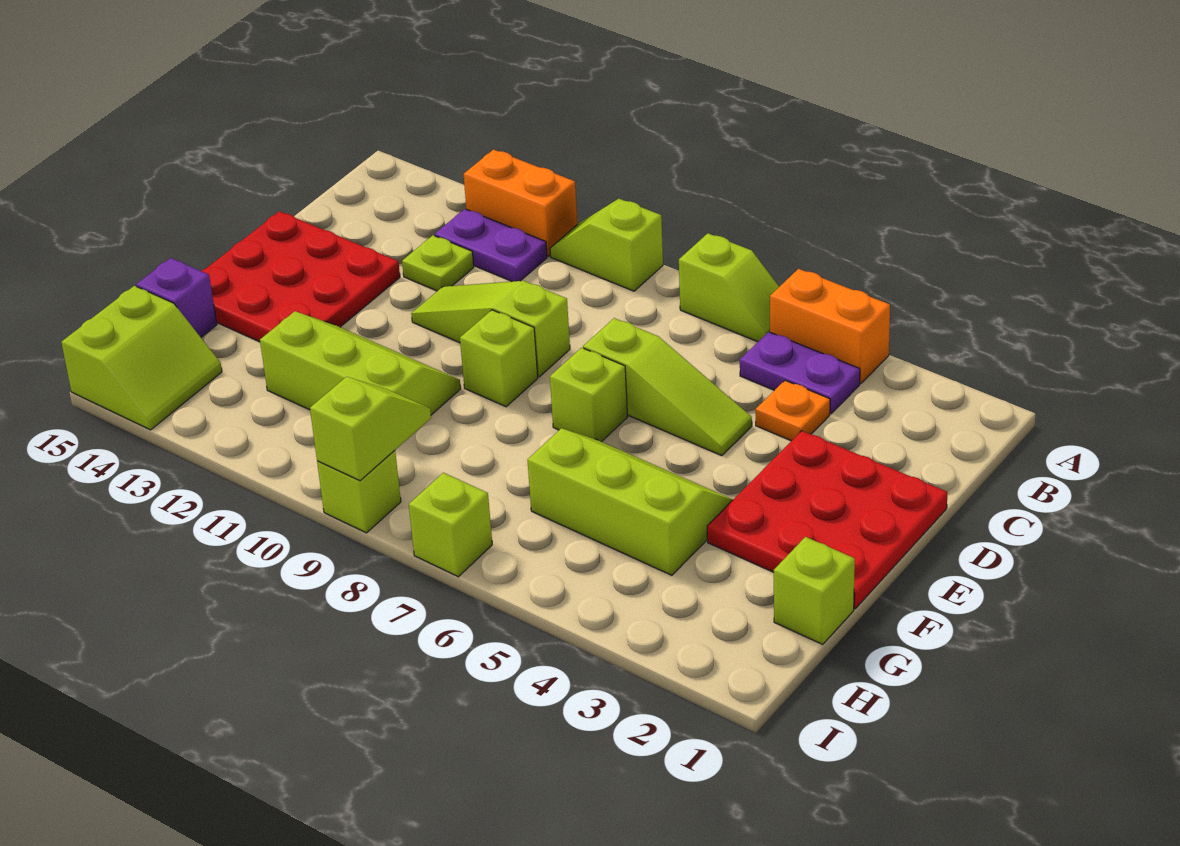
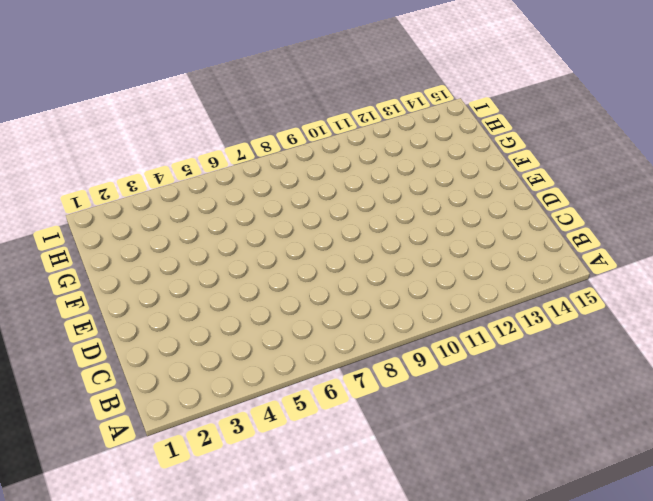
none -> orange 1x2 brick [770,269,890,384]
none -> lime 1x2 slope [679,233,779,342]
none -> lime 1x2 slope [550,199,663,291]

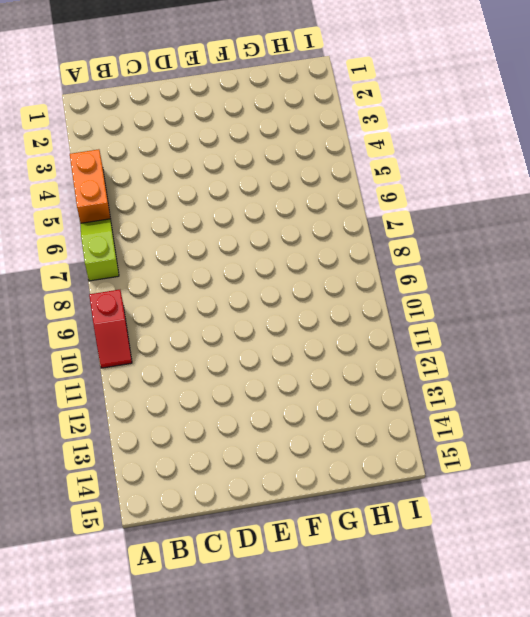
red 1x2 slope [89,290,132,368] -> lime 1x2 slope [550,199,663,291]
none -> orange 1x2 brick [464,150,578,256]
none -> purple 1x2 plate [740,332,860,414]
none -> purple 1x2 plate [435,209,547,281]

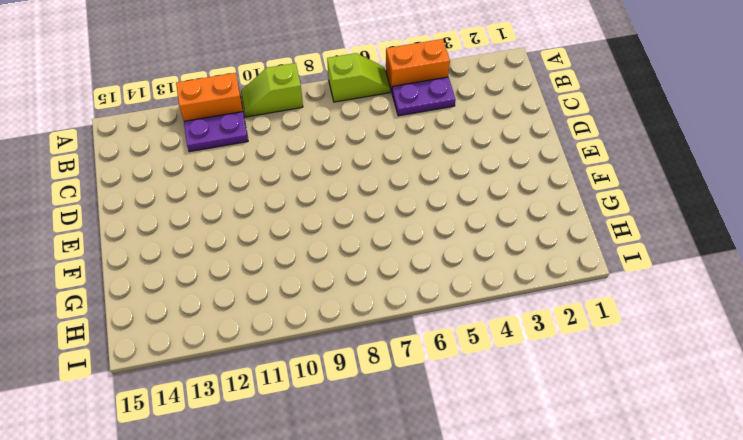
none -> orange 1x1 plate [755,380,830,441]
none -> lime 1x1 plate [402,235,474,291]
none -> red 3x3 plate [707,431,948,609]

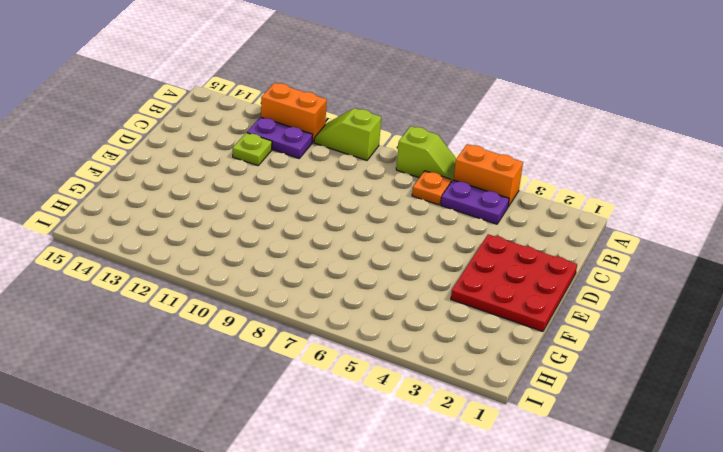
orange 1x1 plate [412,171,451,205] -> orange 1x1 plate moved to [755,380,830,441]
none -> lime 1x3 slope [583,318,752,456]
none -> lime 1x3 slope [411,281,570,377]
none -> red 3x3 plate [202,211,400,342]

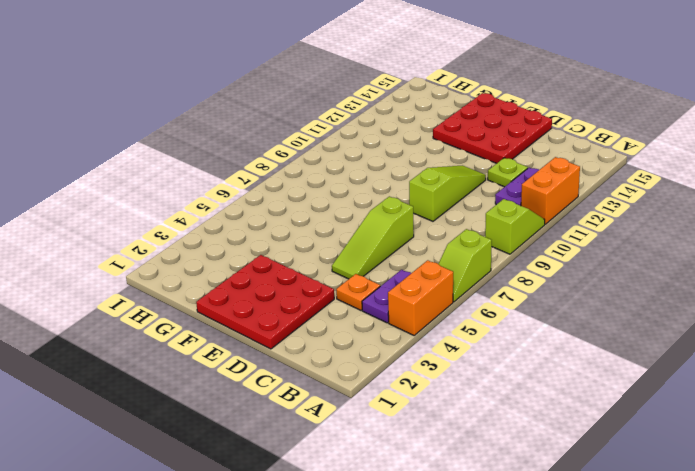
none -> lime 1x1 brick [550,348,628,442]
none -> lime 1x1 brick [460,310,538,407]
none -> lime 2x3 slope [527,428,733,575]

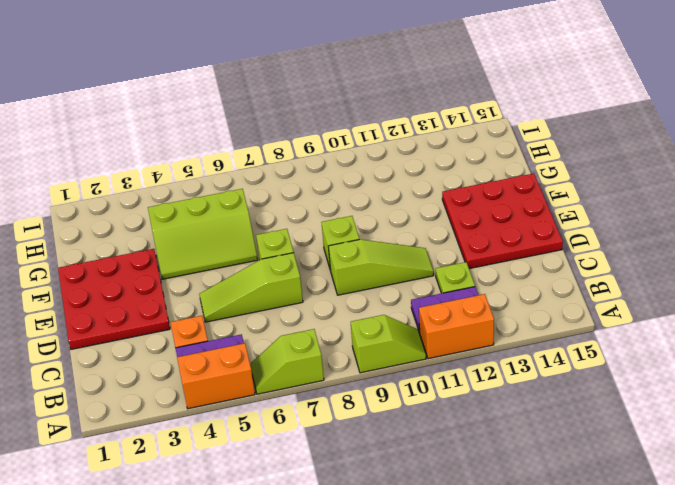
none -> lime 2x3 slope [260,311,461,415]
none -> lime 1x1 brick [774,537,855,644]
none -> purple 1x1 brick [136,258,217,337]

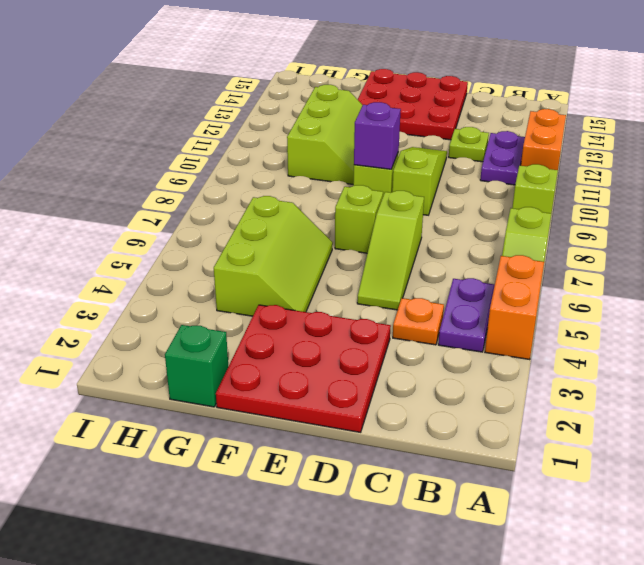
purple 1x1 brick [354,102,401,169] -> purple 1x1 brick moved to [136,258,217,337]
green 1x1 brick [165,325,228,407] -> lime 1x1 brick [774,537,855,644]
none -> lime 2x2 slope [61,286,222,430]
none -> lime 1x1 brick [409,473,492,577]
none -> lime 1x1 brick [317,451,401,533]

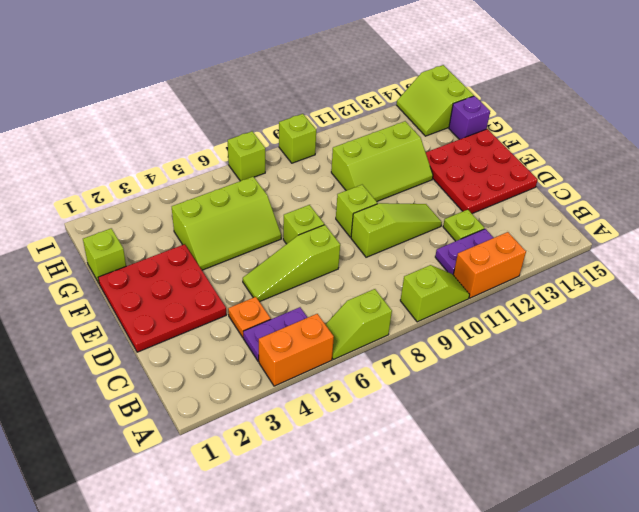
none -> lime 1x2 slope [310,377,431,481]

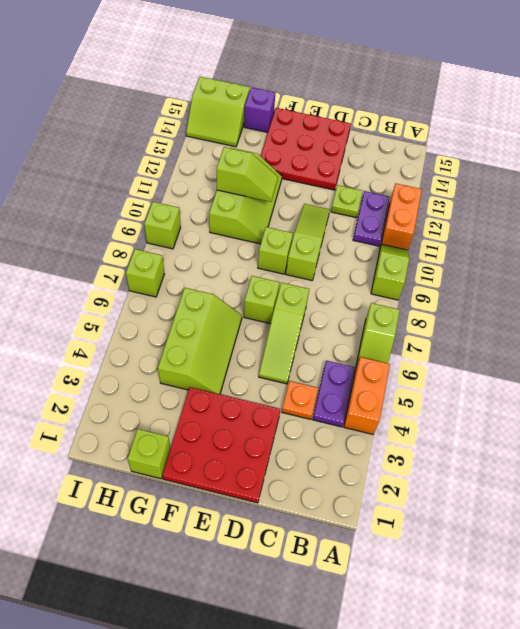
lime 1x2 slope [217,147,278,202] -> lime 1x2 slope moved to [310,377,431,481]

